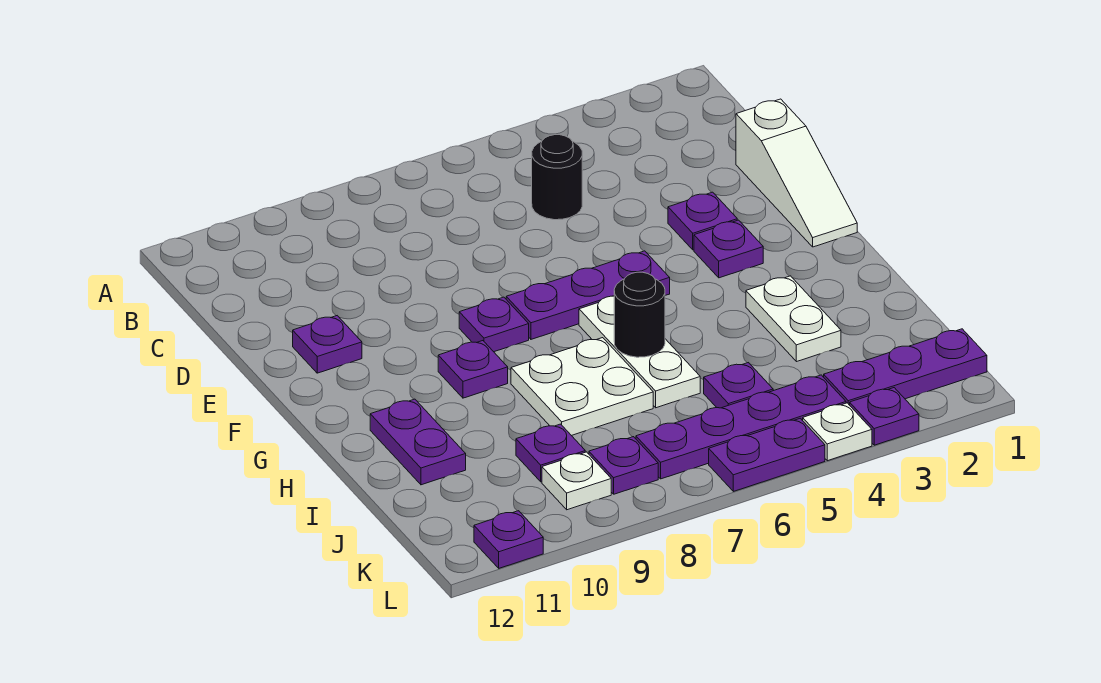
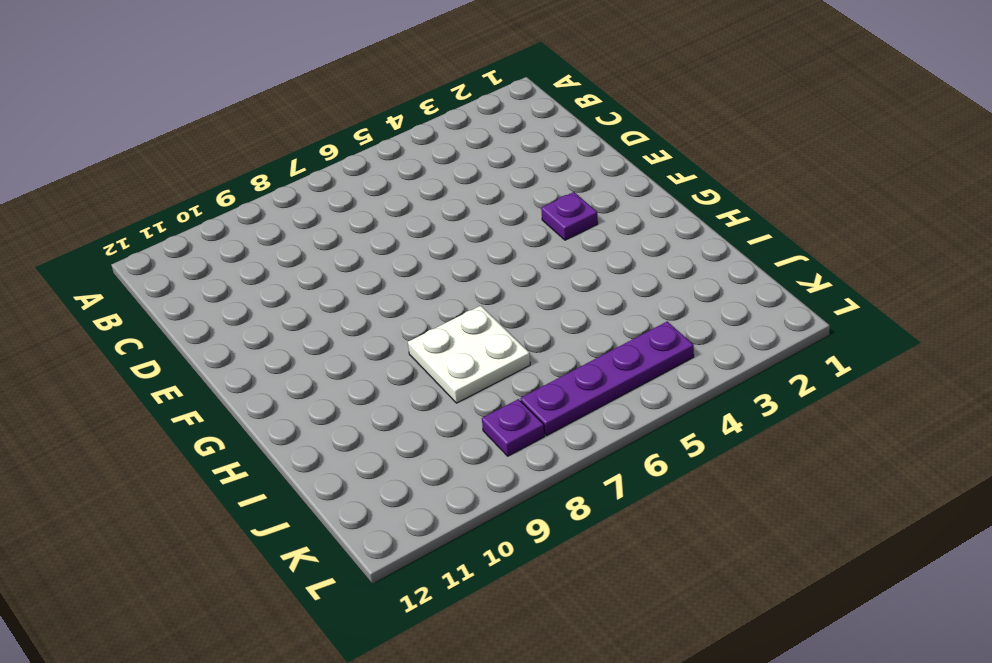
none -> black 1x1 round brick [532,135,582,220]
none -> white 1x3 slope [736,99,857,247]
none -> purple 1x1 plate [668,192,737,250]

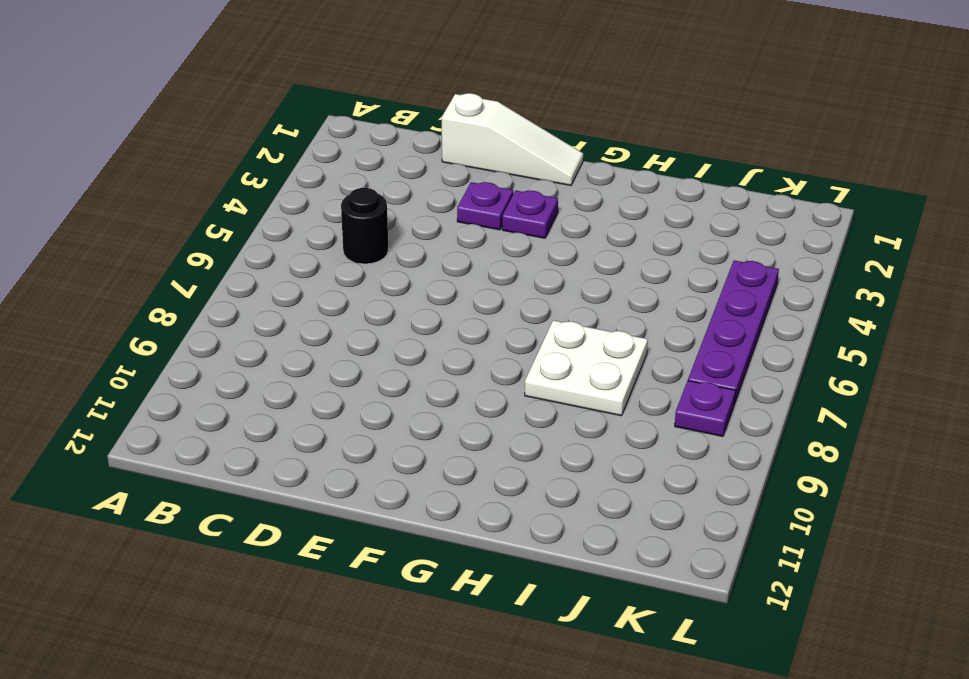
none -> purple 1x1 plate [293,316,362,373]
none -> purple 1x3 plate [506,251,670,339]
none -> purple 1x1 plate [459,297,529,352]

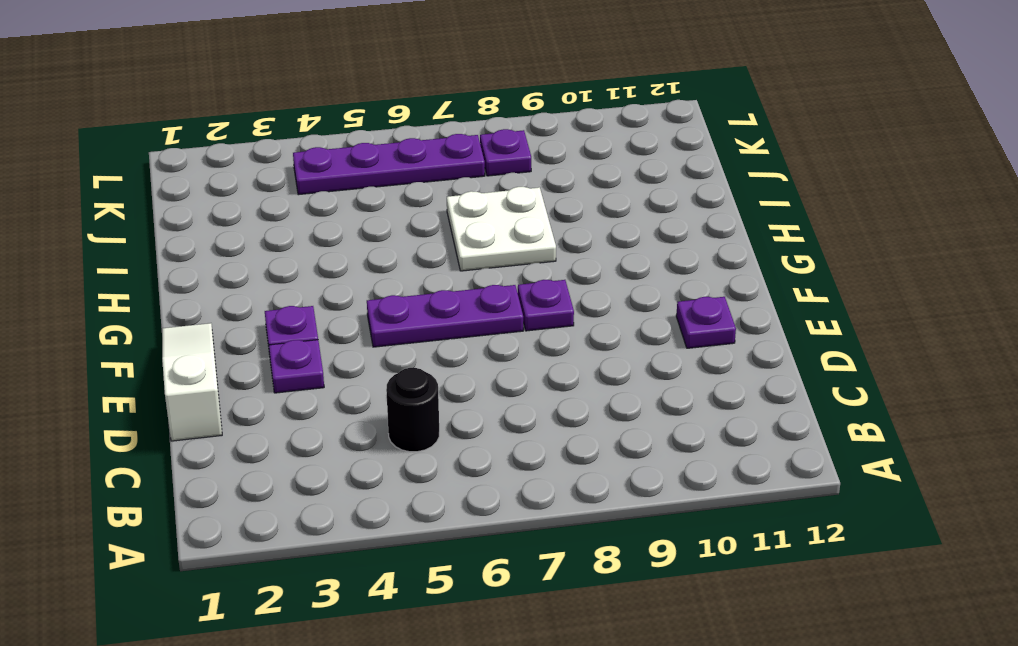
none -> white 1x3 plate [579,296,700,408]
none -> purple 1x1 plate [438,341,508,398]
none -> white 1x2 plate [746,276,841,362]

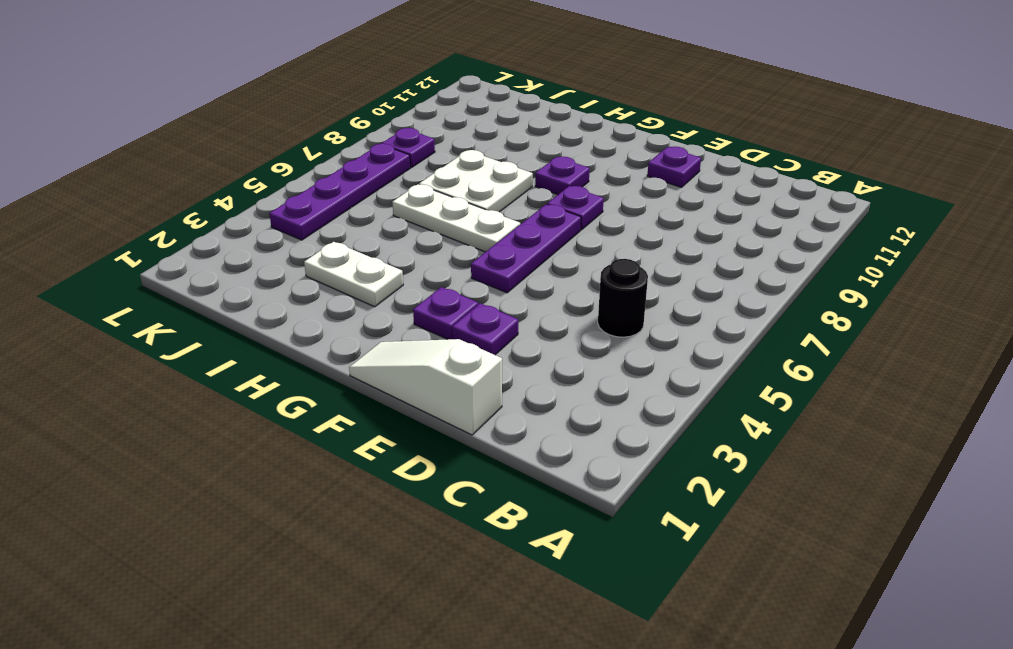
none -> purple 1x2 plate [370,399,466,485]
none -> purple 1x1 plate [704,363,773,408]
none -> purple 1x1 plate [516,424,585,482]

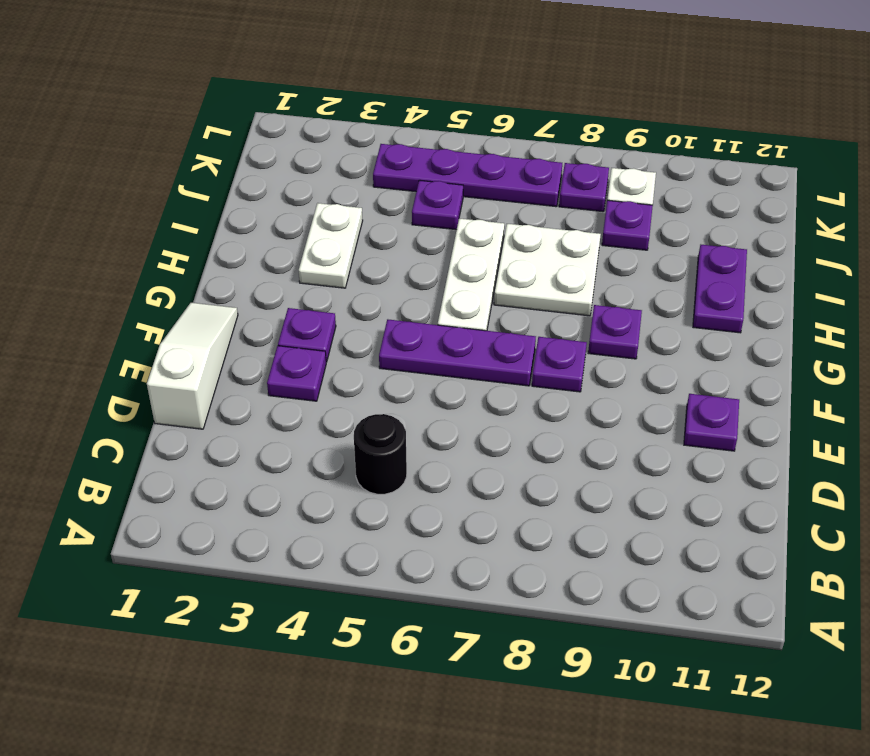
none -> purple 1x3 plate [824,329,987,405]
none -> purple 1x1 plate [850,388,919,445]
none -> white 1x1 plate [803,403,872,461]

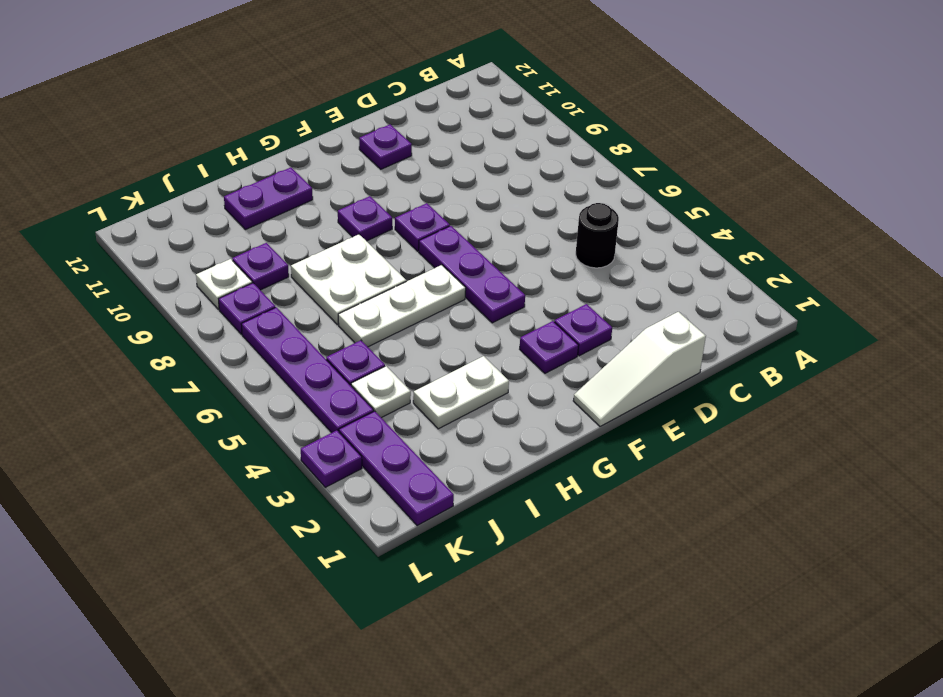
white 1x1 plate [351,366,411,418] -> white 1x1 plate moved to [803,403,872,461]
none -> purple 1x2 plate [709,418,825,491]
none -> purple 1x1 plate [474,511,543,568]
none -> black 1x1 round brick [614,272,665,357]

